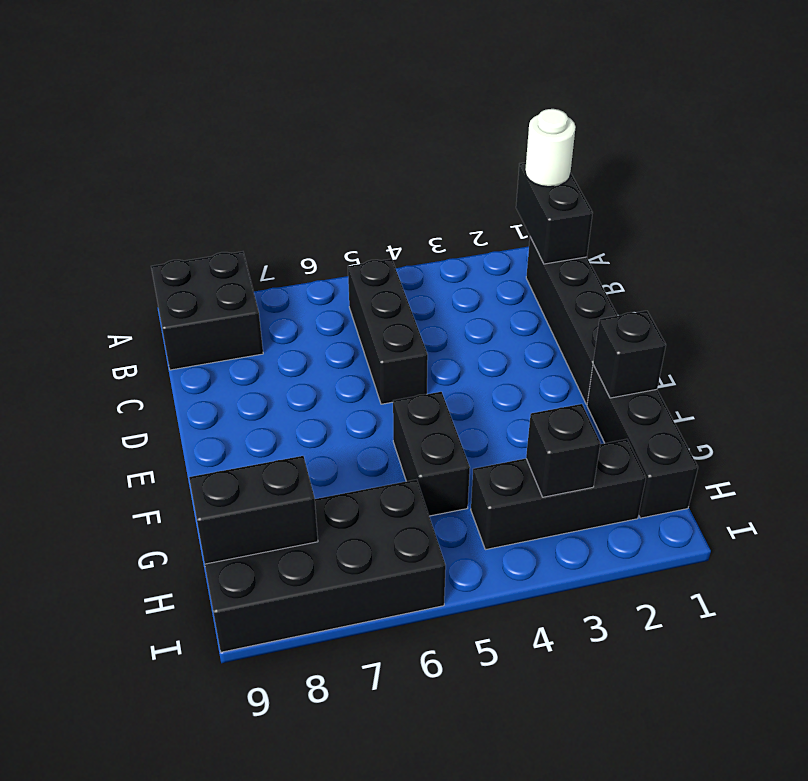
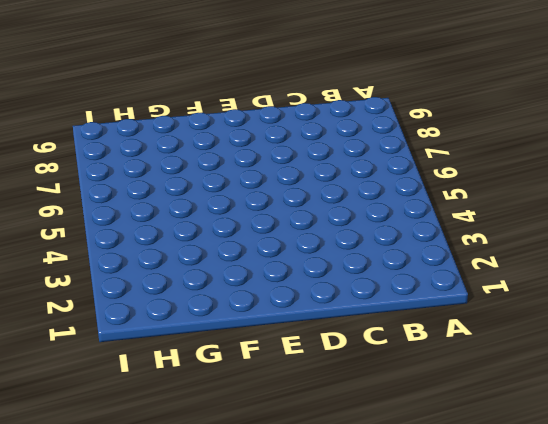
none -> black 2x2 brick [151,252,263,370]
none -> black 1x4 brick [526,237,618,404]
none -> black 1x3 brick [348,259,428,404]

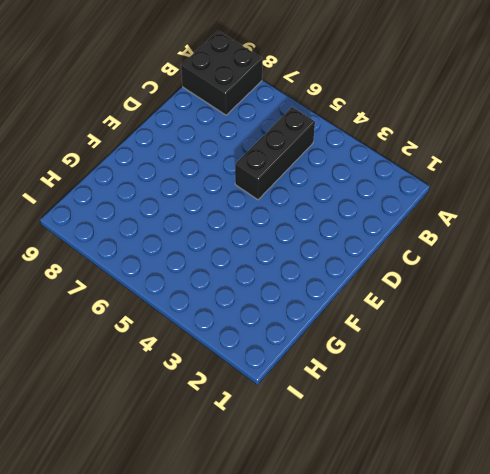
none -> black 1x4 brick [526,237,618,404]
none -> black 1x3 brick [587,365,698,518]
none -> black 1x2 brick [393,392,470,516]

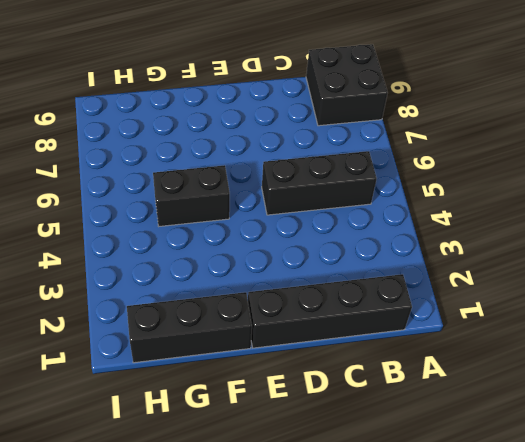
none -> black 1x3 brick [471,439,646,550]
none -> black 2x4 brick [205,479,446,652]
none -> black 1x2 brick [516,163,593,264]

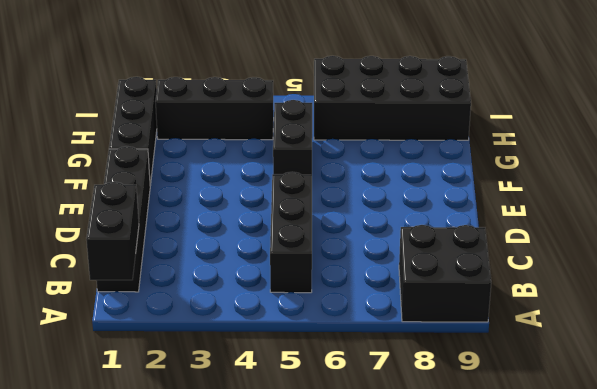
none -> black 1x1 brick [593,311,666,398]
none -> black 1x1 brick [526,404,600,497]
none -> black 1x2 brick [189,456,318,564]

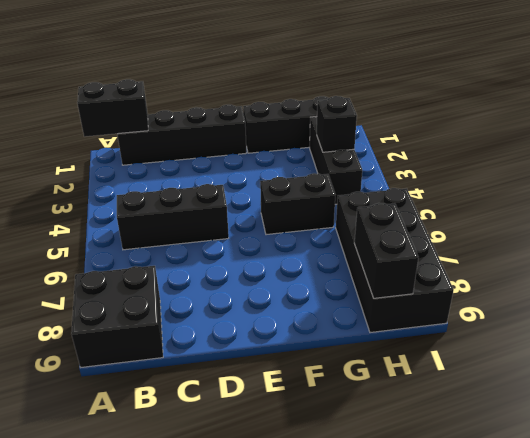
none -> black 1x1 brick [593,311,666,398]
none -> white 1x1 round brick [525,109,576,187]

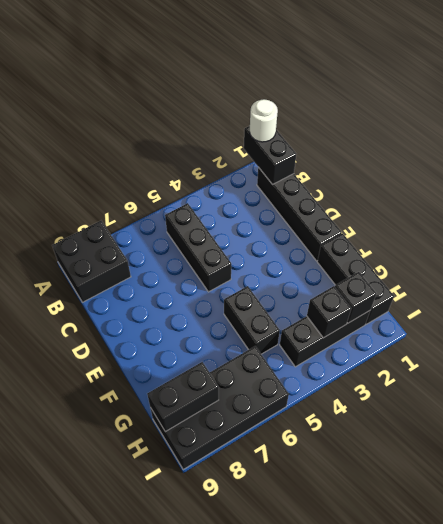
black 1x1 brick [335,272,376,323] -> black 1x1 brick moved to [593,311,666,398]

